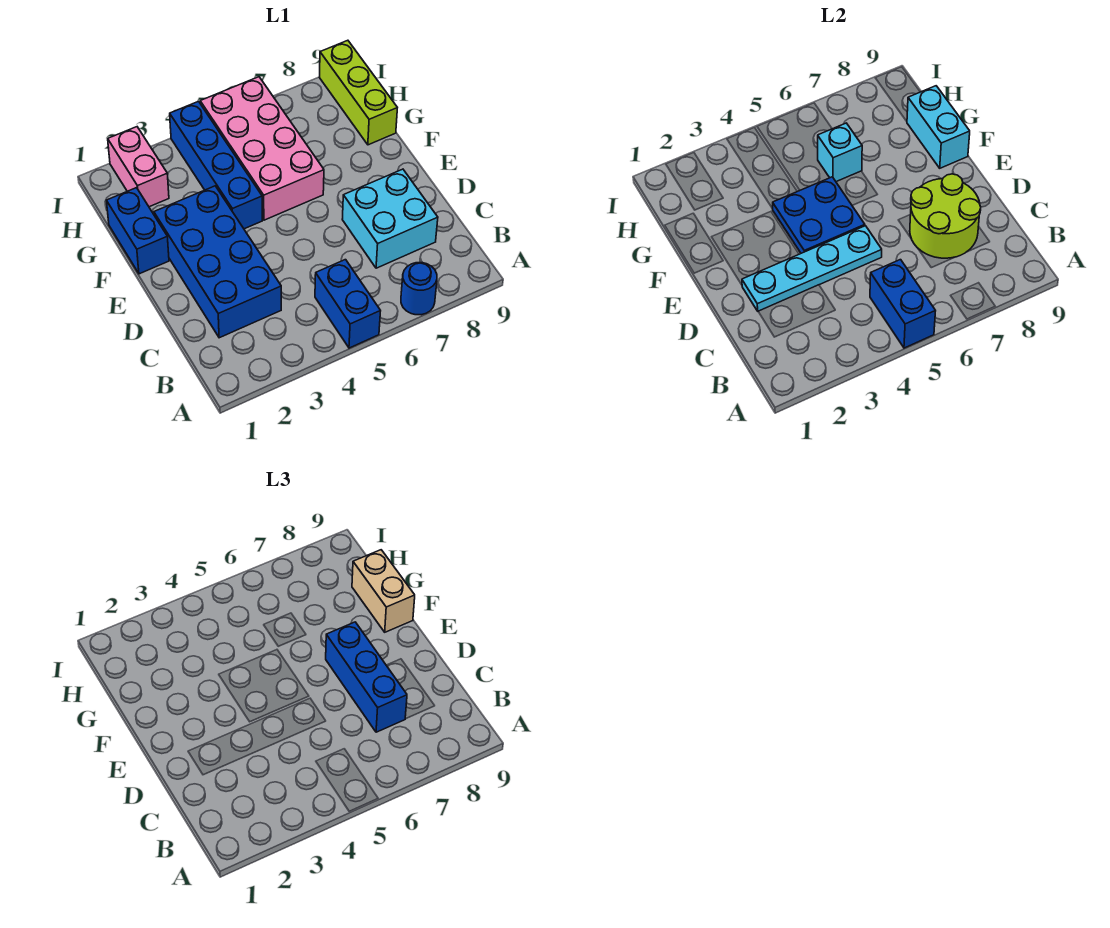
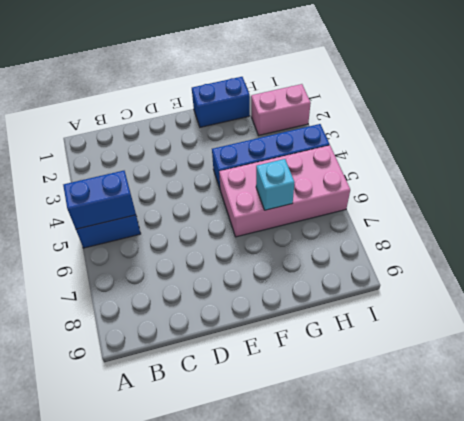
none -> blue 1x1 round brick [401,263,437,315]
none -> blue 2x4 brick [154,186,281,338]
none -> cyan 2x2 brick [342,169,438,268]

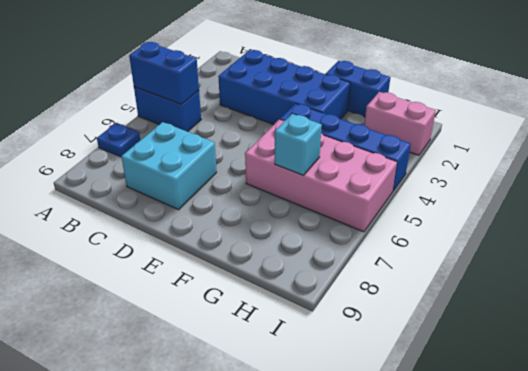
blue 1x1 plate [97,123,140,157] -> blue 1x1 round brick [401,263,437,315]
none -> lime 1x3 brick [319,40,397,145]
none -> lime 2x2 round brick [910,174,981,258]
none -> cyan 1x4 plate [742,226,882,311]

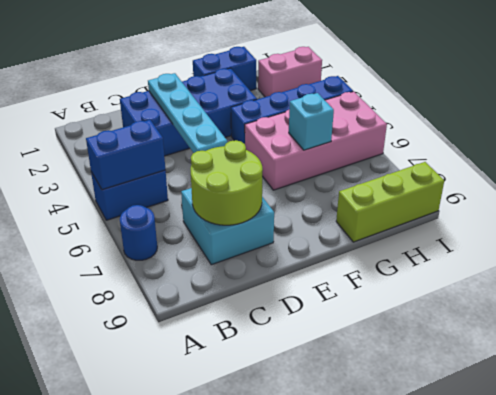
none -> blue 2x2 plate [772,177,865,253]
none -> cyan 1x2 brick [907,86,970,168]
none -> blue 1x3 brick [326,622,407,732]

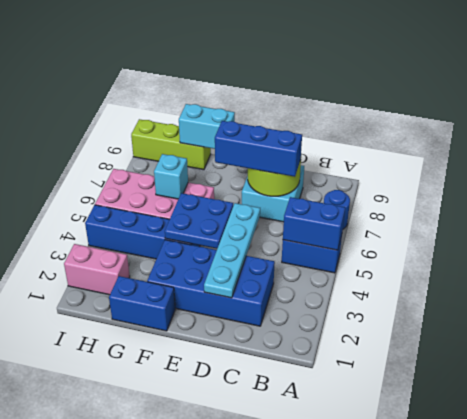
none -> tan 1x2 brick [352,550,415,632]

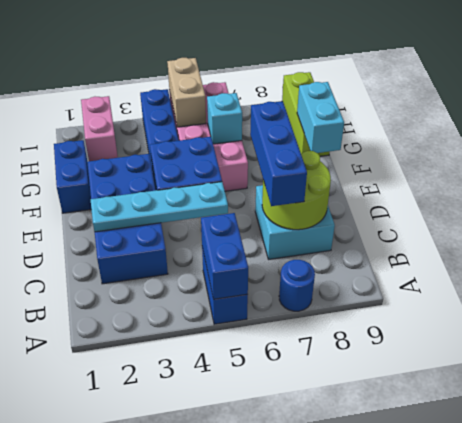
tan 1x2 brick [167,58,206,127] -> tan 1x2 brick moved to [352,550,415,632]

